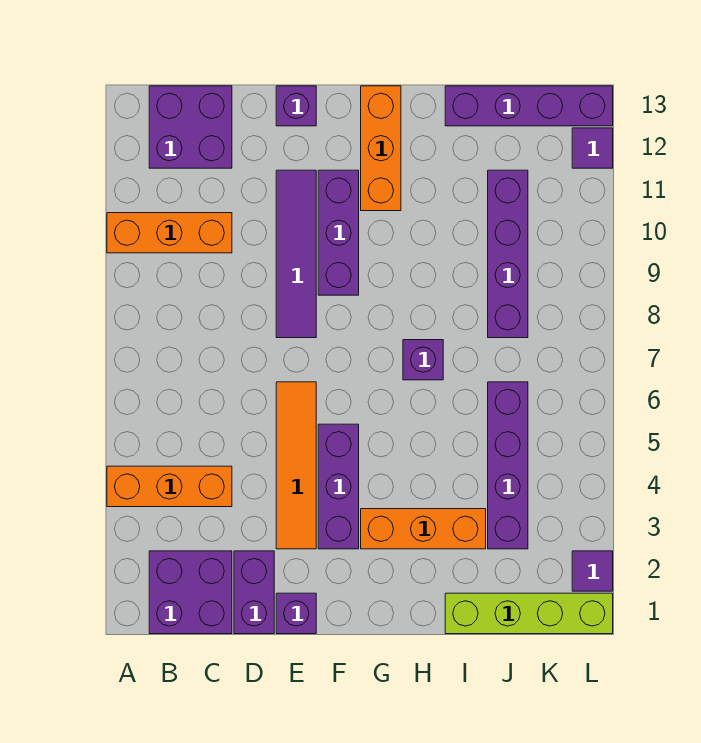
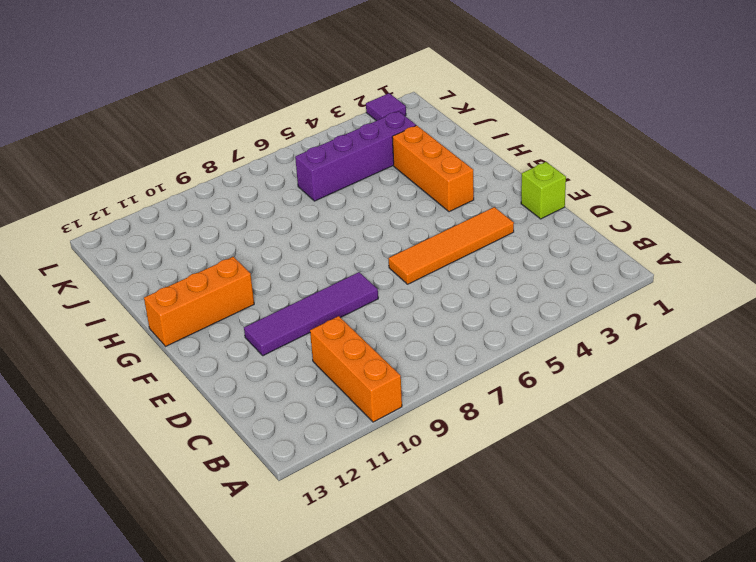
lime 1x1 brick [521,162,566,219] -> purple 1x1 brick [276,593,316,634]
none -> orange 1x3 brick [107,466,232,507]
none -> purple 2x2 brick [149,551,232,634]
none -> purple 2x2 brick [149,86,232,168]

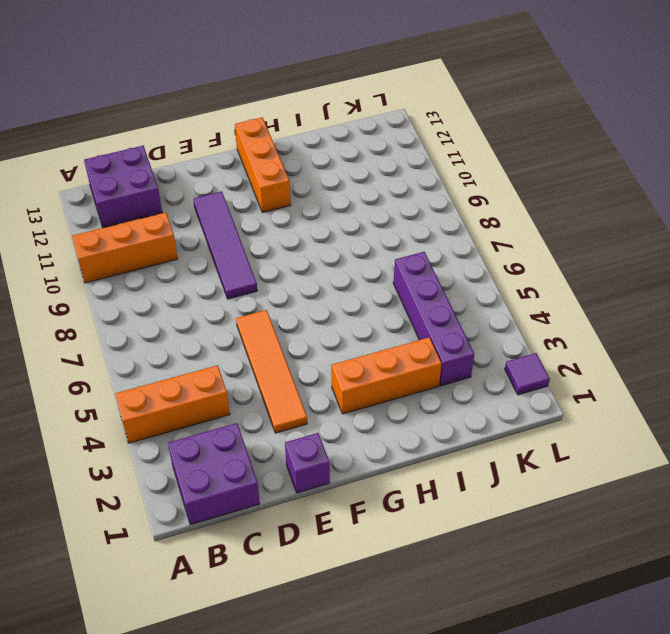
none -> purple 1x2 brick [234,551,274,634]
none -> purple 1x1 brick [276,86,316,126]
none -> purple 1x3 brick [318,424,359,549]

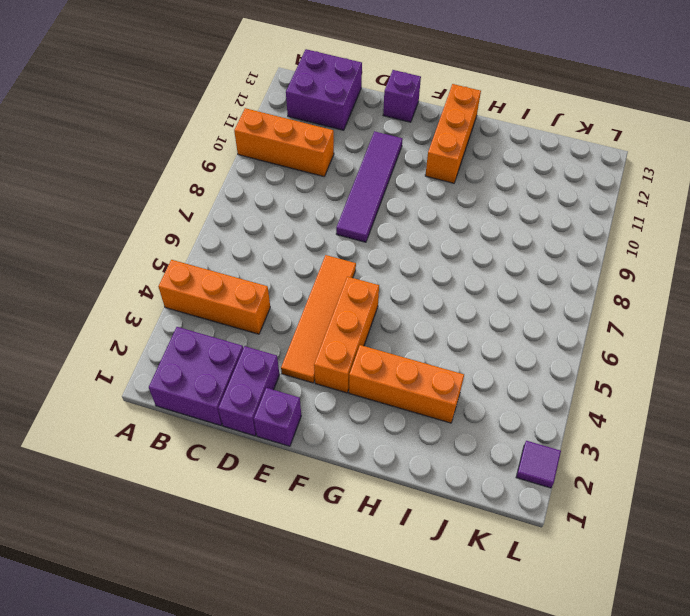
orange 1x3 brick [314,277,379,393] -> purple 1x3 brick [318,424,359,549]
none -> purple 1x3 brick [318,170,359,295]
none -> purple 1x1 brick [403,340,443,380]
none -> lime 1x4 brick [445,593,613,634]

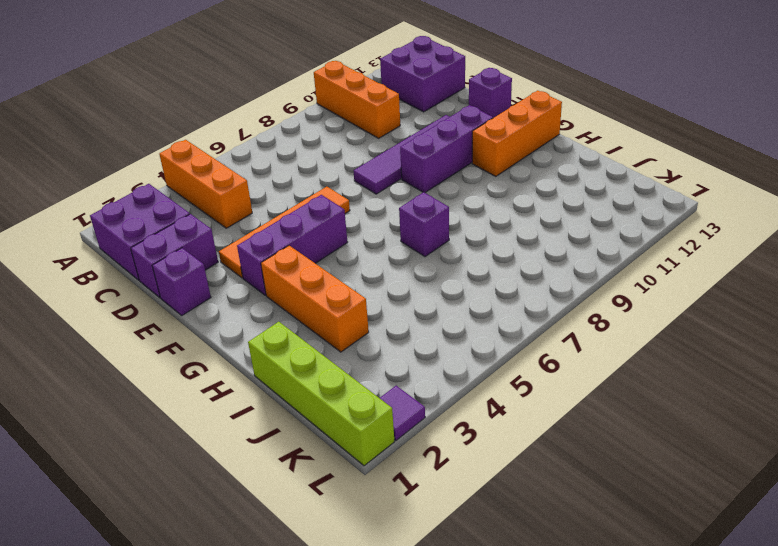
none -> purple 1x4 brick [445,86,613,126]
none -> purple 1x4 brick [488,382,528,549]
none -> purple 1x4 brick [488,170,528,338]

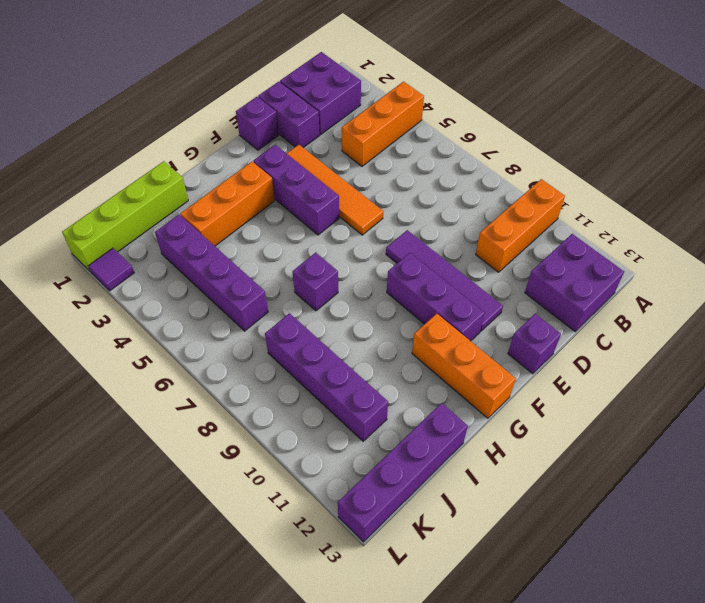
none -> purple 1x1 tile [572,128,613,168]

